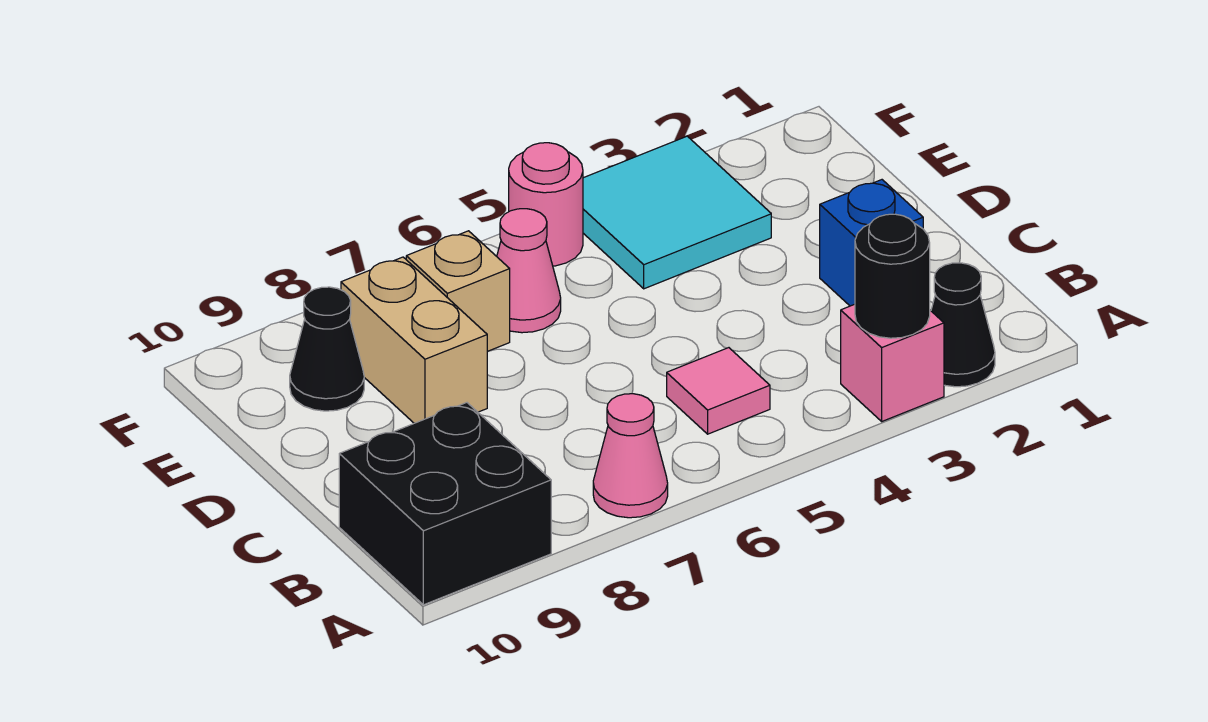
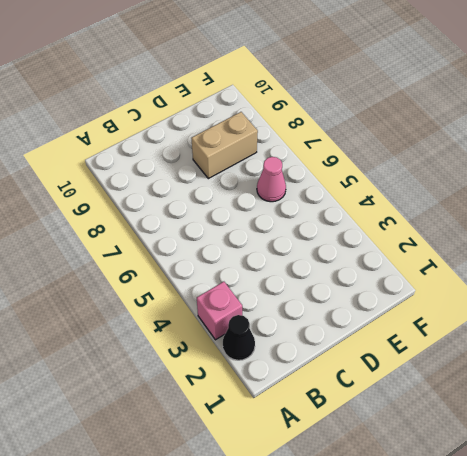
none -> pink 1x1 cone [593,394,668,518]
none -> black 2x2 brick [339,403,551,605]
none -> pink 1x1 tile [667,348,770,434]

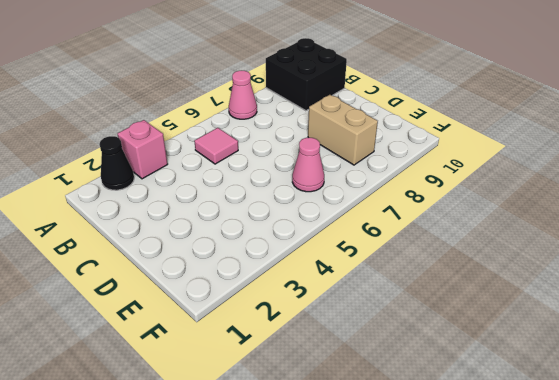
none -> blue 1x1 brick [820,180,923,306]
none -> cyan 2x2 tile [583,136,771,289]
none -> tan 1x1 brick [406,231,510,351]

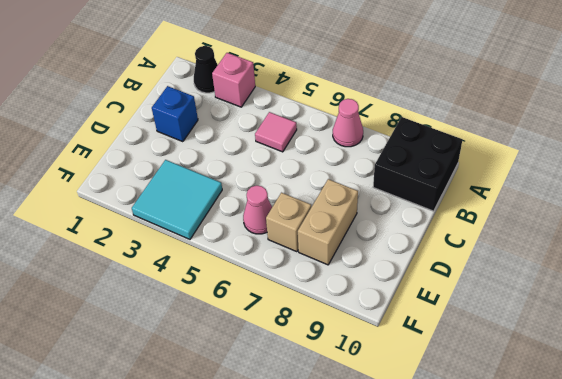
none -> black 1x1 cone [290,287,364,411]
none -> pink 1x1 round brick [509,143,583,266]
none -> black 1x1 round brick [855,214,930,338]

